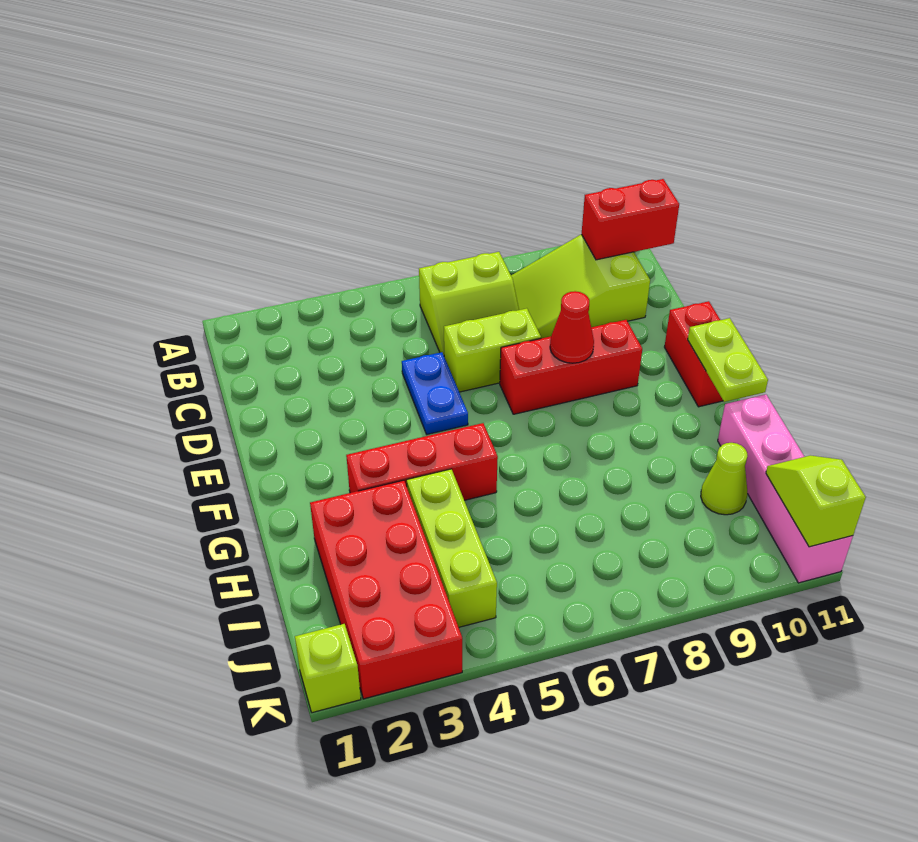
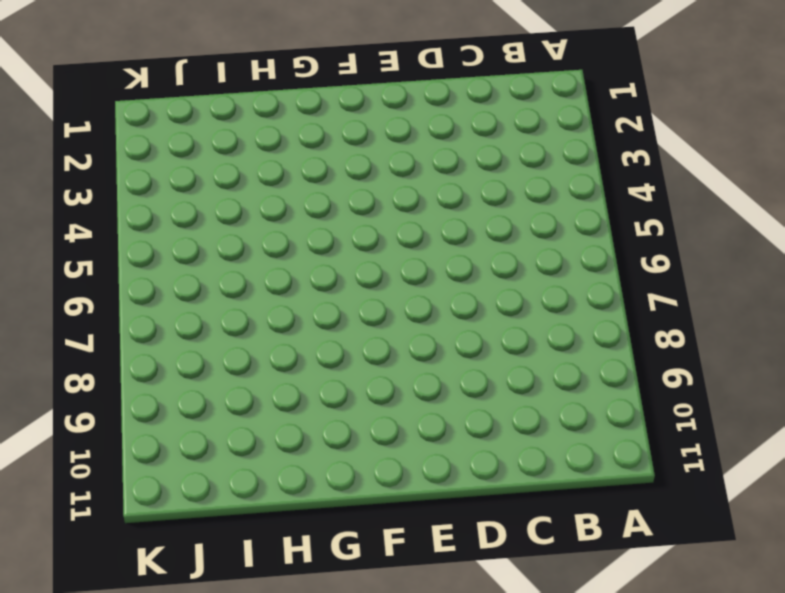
none -> lime 2x2 slope [419,252,519,355]
none -> lime 2x3 slope [511,234,650,338]
none -> blue 1x2 plate [402,352,468,434]

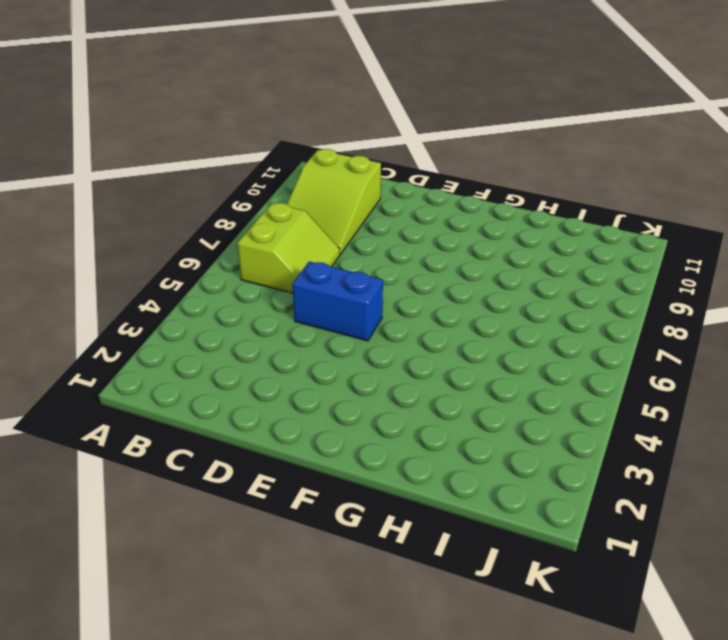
blue 1x2 brick [292,261,383,341] -> blue 1x2 plate [402,352,468,434]
none -> lime 1x2 brick [444,308,541,392]
none -> red 1x3 brick [500,320,642,414]
none -> red 1x2 brick [665,301,723,407]

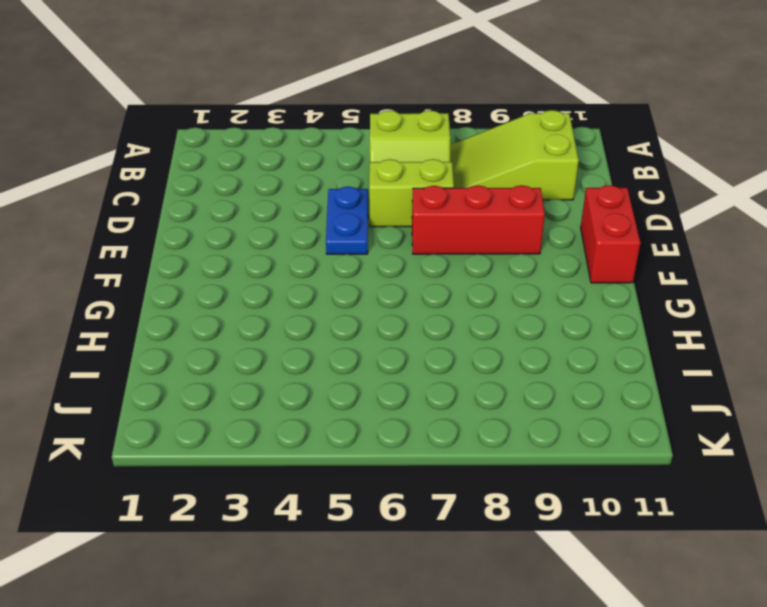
none -> red 1x3 brick [346,423,498,500]
none -> red 2x4 brick [310,480,462,699]
none -> lime 1x3 brick [407,469,497,627]

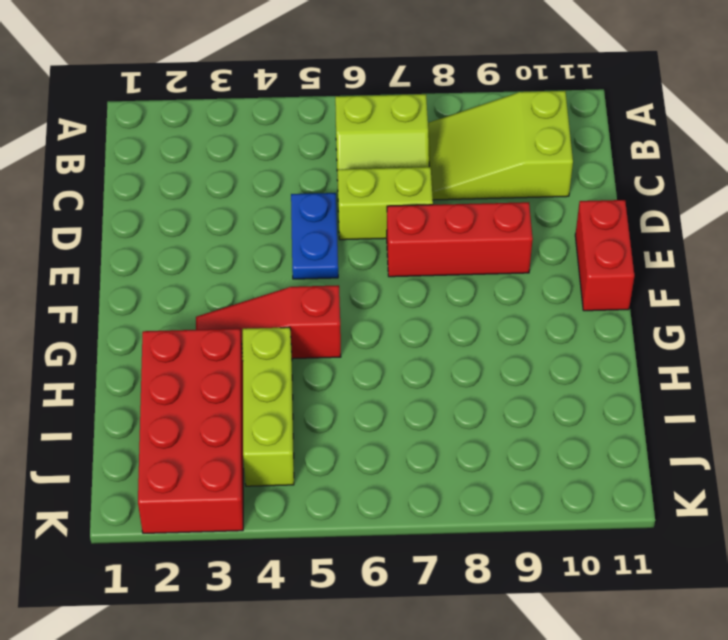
red 1x3 slope [196,285,341,359] -> red 1x3 brick [346,423,498,500]
none -> pink 1x4 brick [718,394,853,583]
none -> lime 1x1 cone [701,443,747,515]
none -> lime 1x1 brick [295,624,361,713]

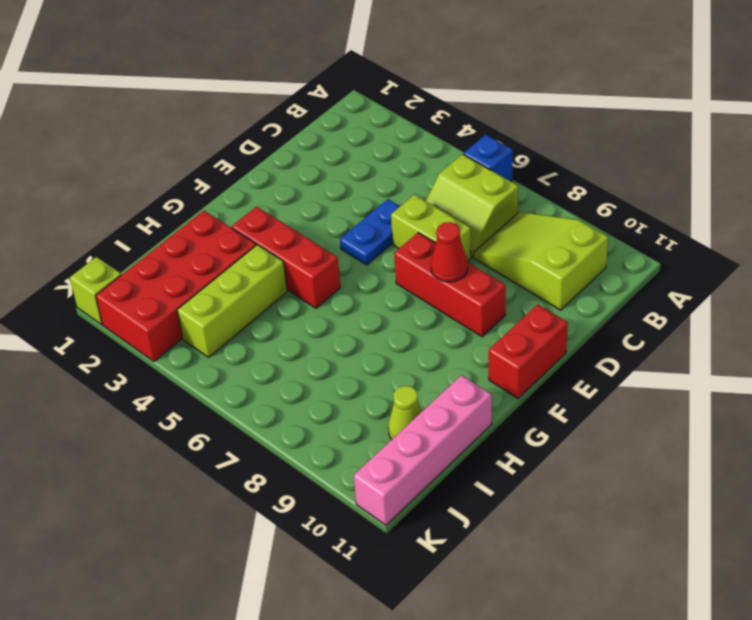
blue 1x1 brick [463,135,513,181] -> none
none -> red 1x2 brick [582,179,679,260]
none -> lime 1x2 plate [688,318,768,402]
none -> lime 1x2 slope [766,455,866,547]

